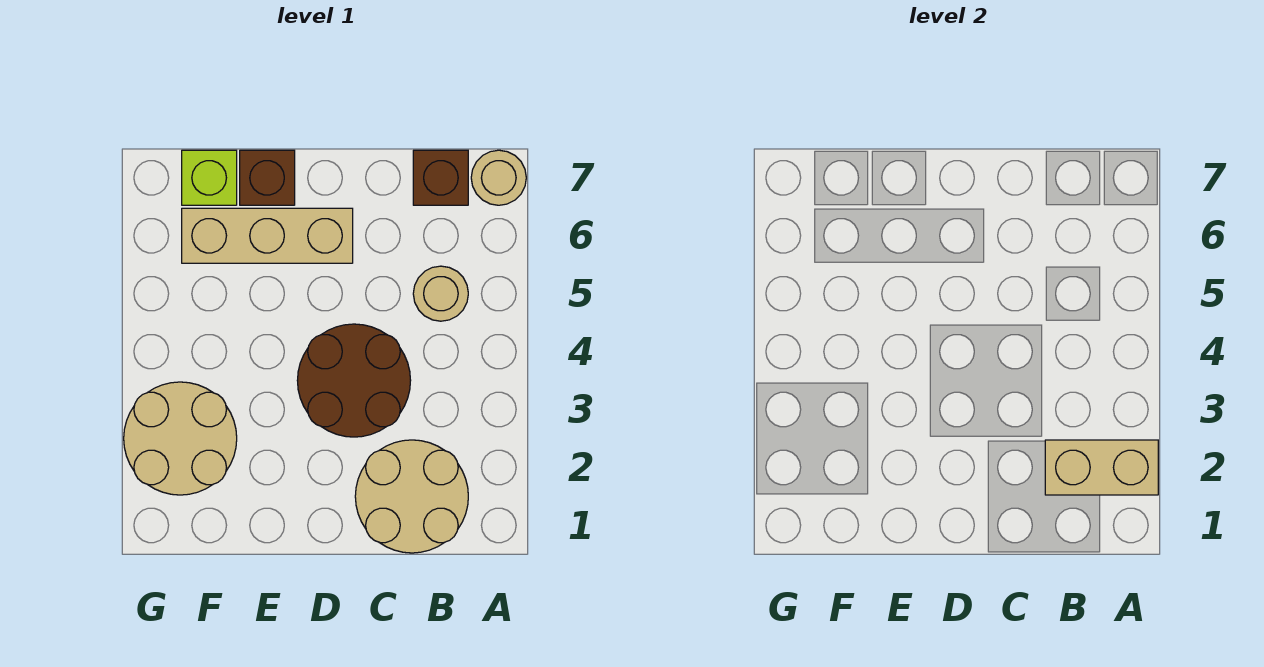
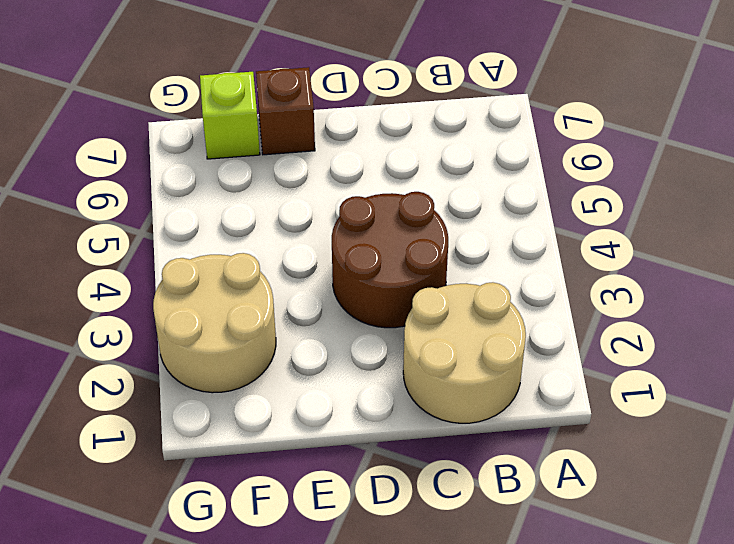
none -> tan 1x1 round brick [471,150,526,205]
none -> tan 1x1 round brick [413,266,468,321]

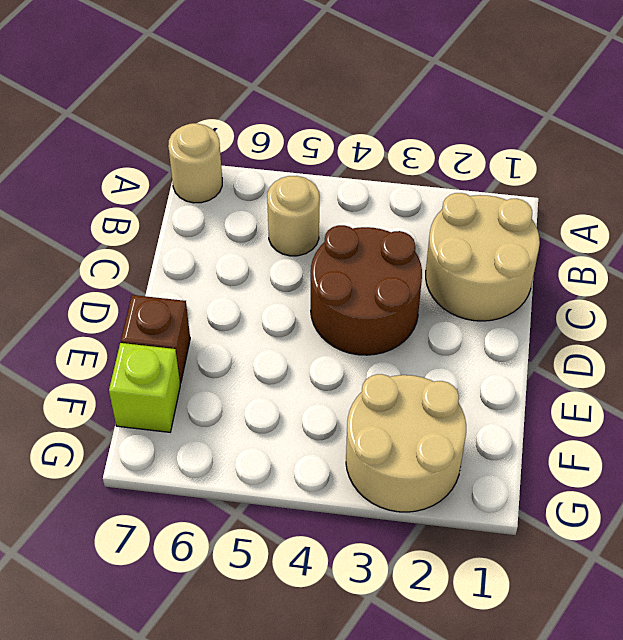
none -> brown 1x1 brick [413,150,468,205]
none -> tan 1x3 brick [182,208,353,263]

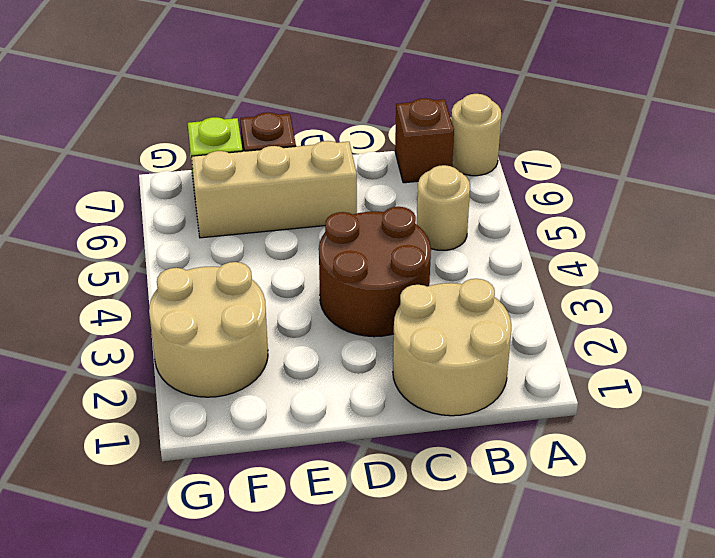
none -> tan 1x2 brick [1045,440,1158,495]

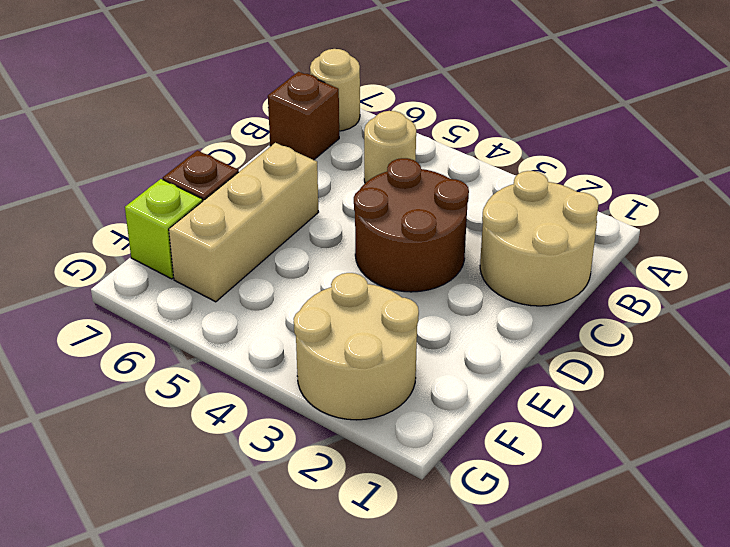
none -> tan 1x2 brick [1045,440,1158,495]

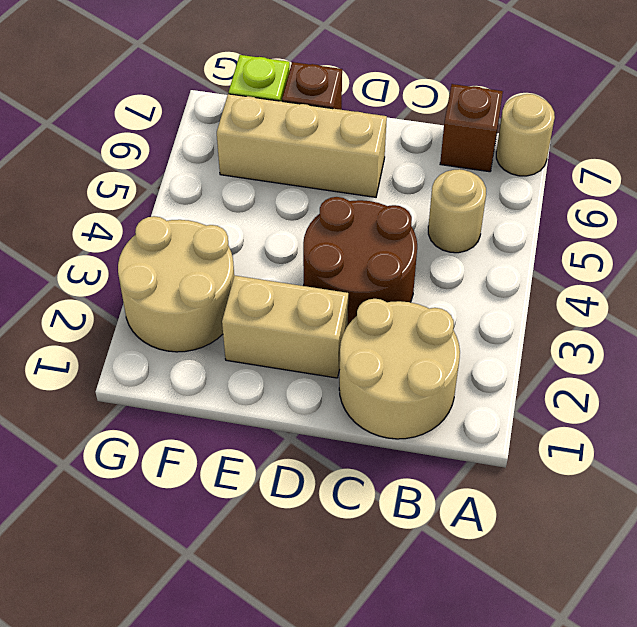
tan 1x2 brick [222,275,348,378] -> tan 1x2 brick moved to [1045,440,1158,495]

